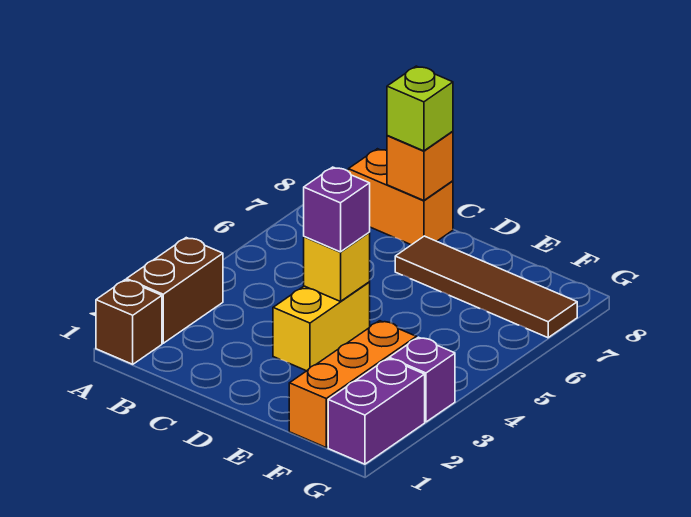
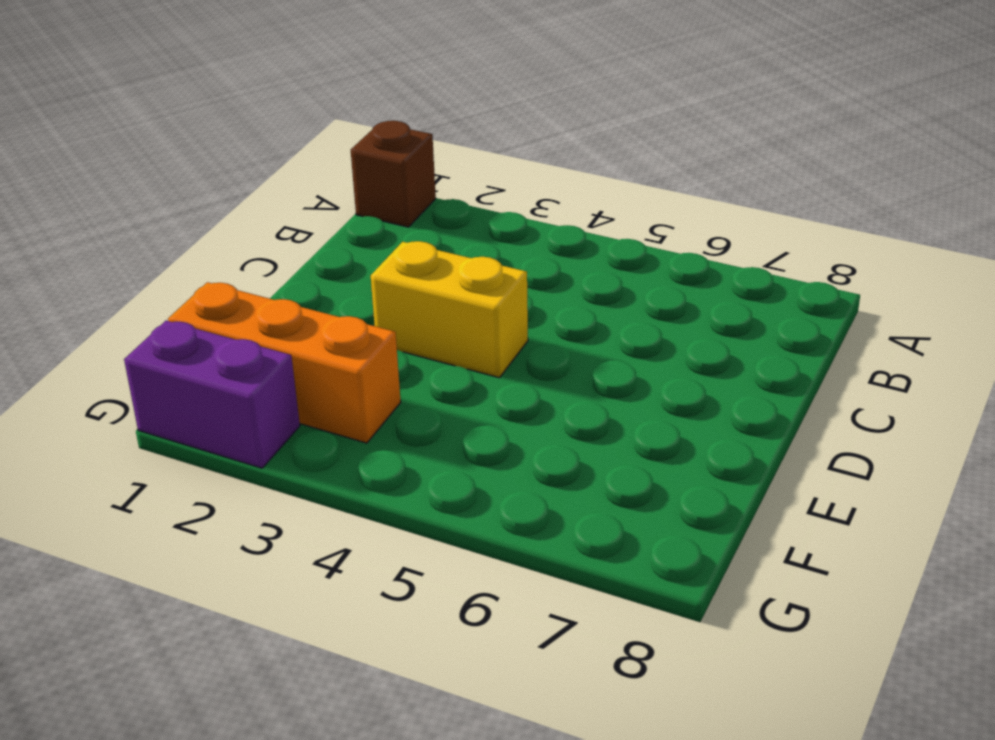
none -> brown 1x2 brick [127,238,223,343]
none -> orange 1x2 brick [348,149,453,245]
none -> brown 1x4 tile [395,236,577,338]

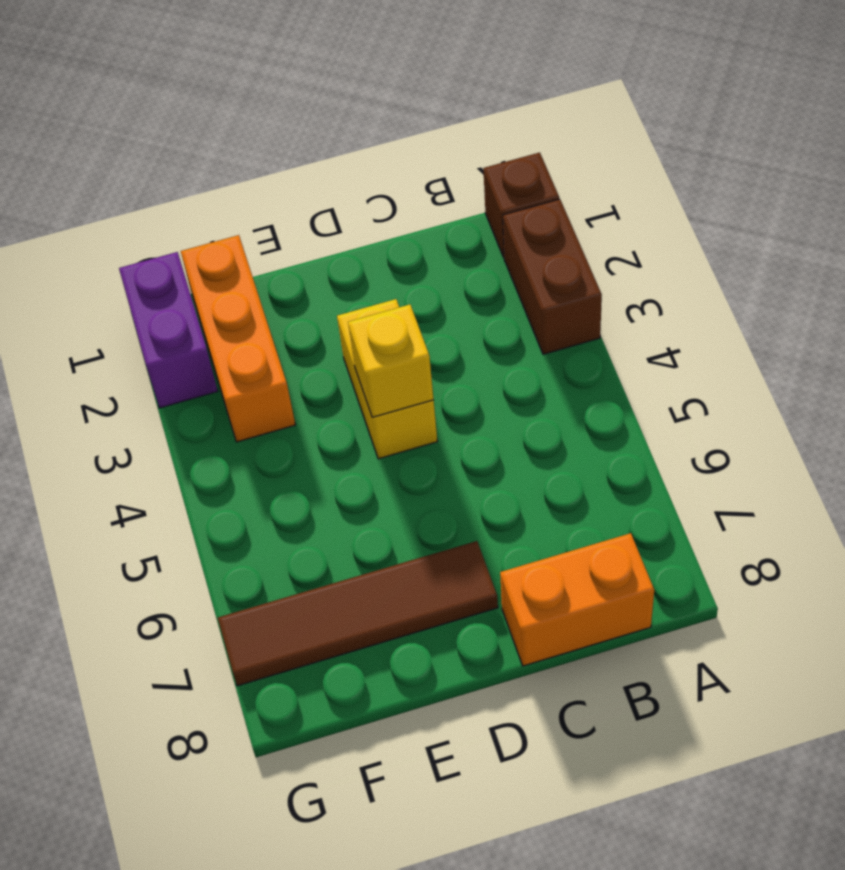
none -> purple 1x1 brick [389,337,455,422]
none -> orange 1x1 brick [387,131,453,200]
none -> lime 1x1 brick [387,66,453,151]

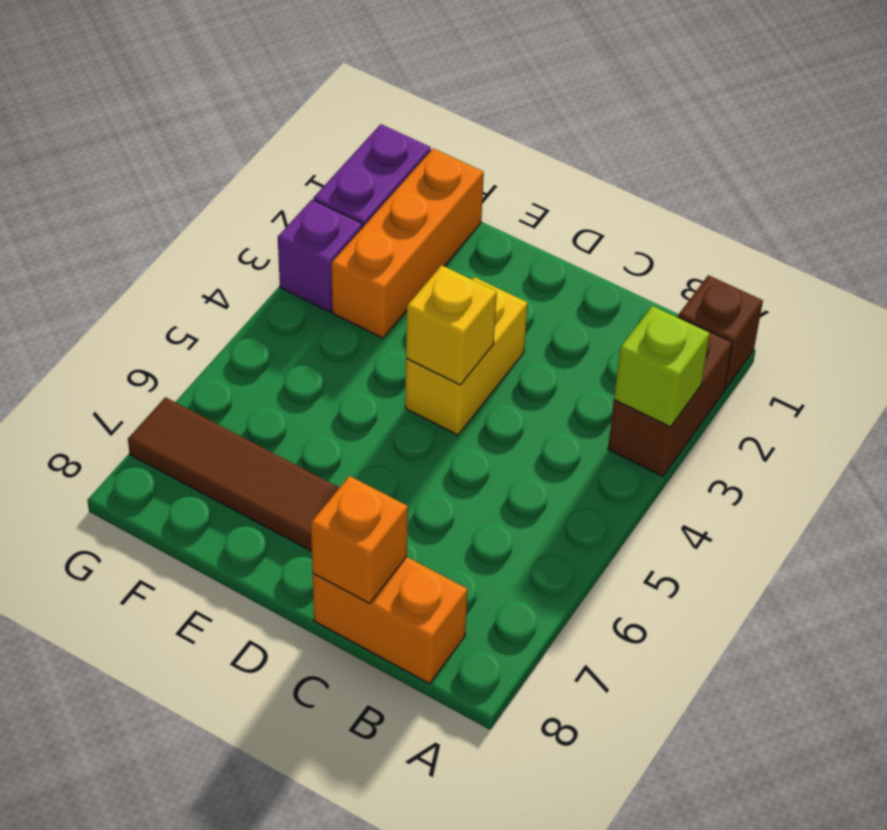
lime 1x1 brick [614,306,710,427] -> lime 1x1 brick moved to [387,66,453,151]
none -> purple 1x1 brick [304,167,370,252]

